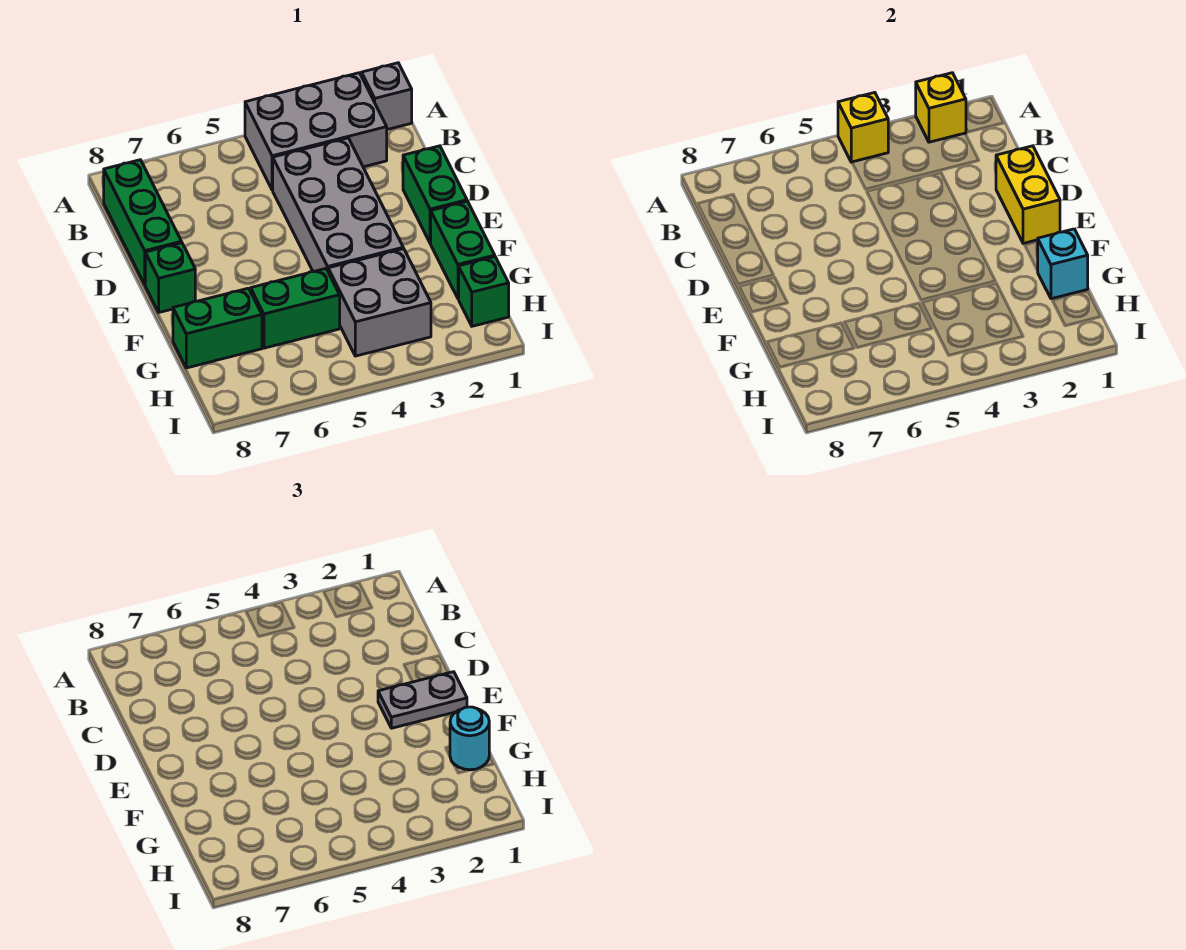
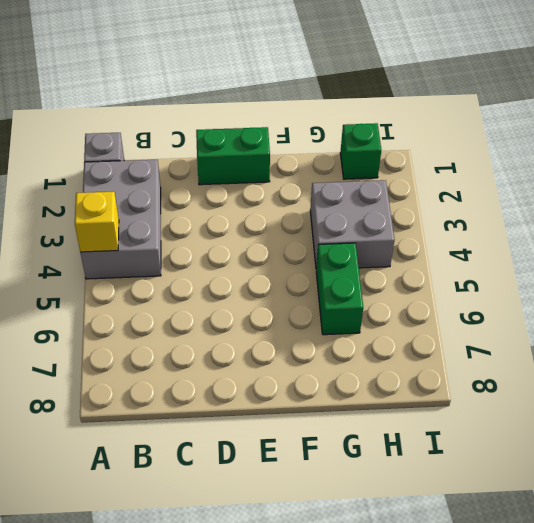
none -> green 1x3 brick [104,160,182,284]
none -> grey 2x4 brick [273,138,403,272]
none -> green 1x1 brick [145,243,195,312]

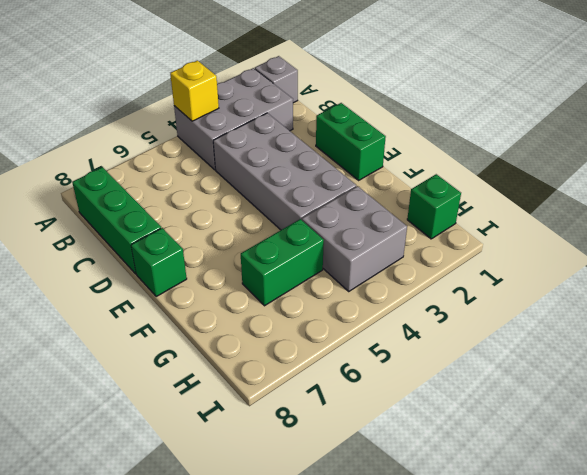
none -> green 1x2 brick [431,201,495,299]
none -> green 1x2 brick [173,288,262,368]
none -> yellow 1x1 brick [916,73,966,142]

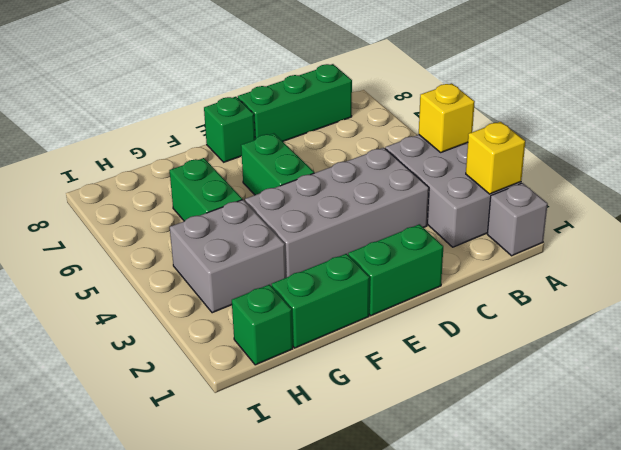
green 1x2 brick [241,133,314,195] -> green 1x2 brick moved to [173,288,262,368]
none -> yellow 1x2 brick [996,146,1060,243]
none -> cyan 1x1 brick [1038,229,1088,299]
none -> grey 1x2 plate [378,672,467,728]

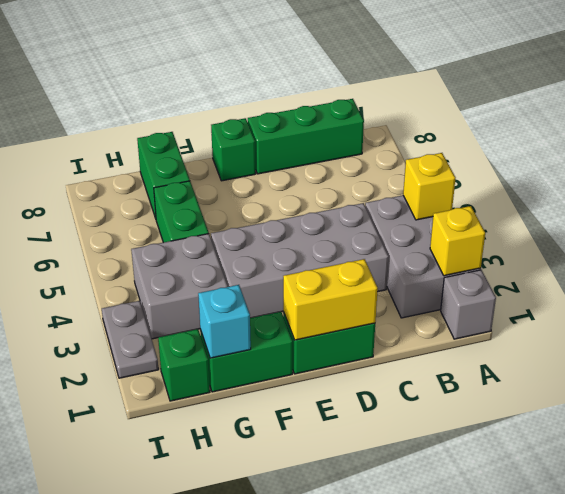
grey 1x2 plate [102,301,159,378] -> grey 1x2 plate moved to [378,672,467,728]
none -> cyan 1x1 round brick [450,707,489,770]

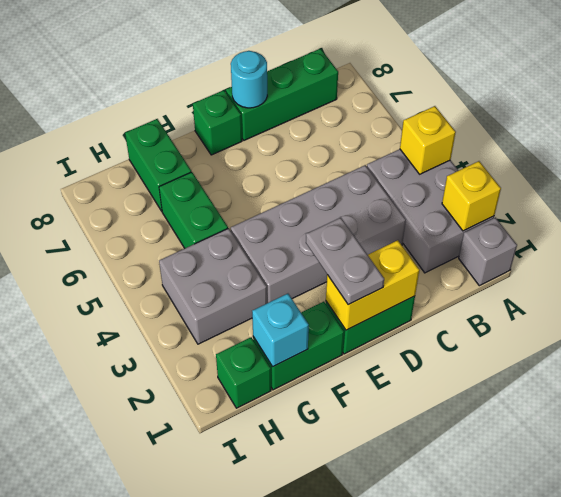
cyan 1x1 round brick [231,51,267,108] -> cyan 1x1 round brick moved to [450,707,489,770]

